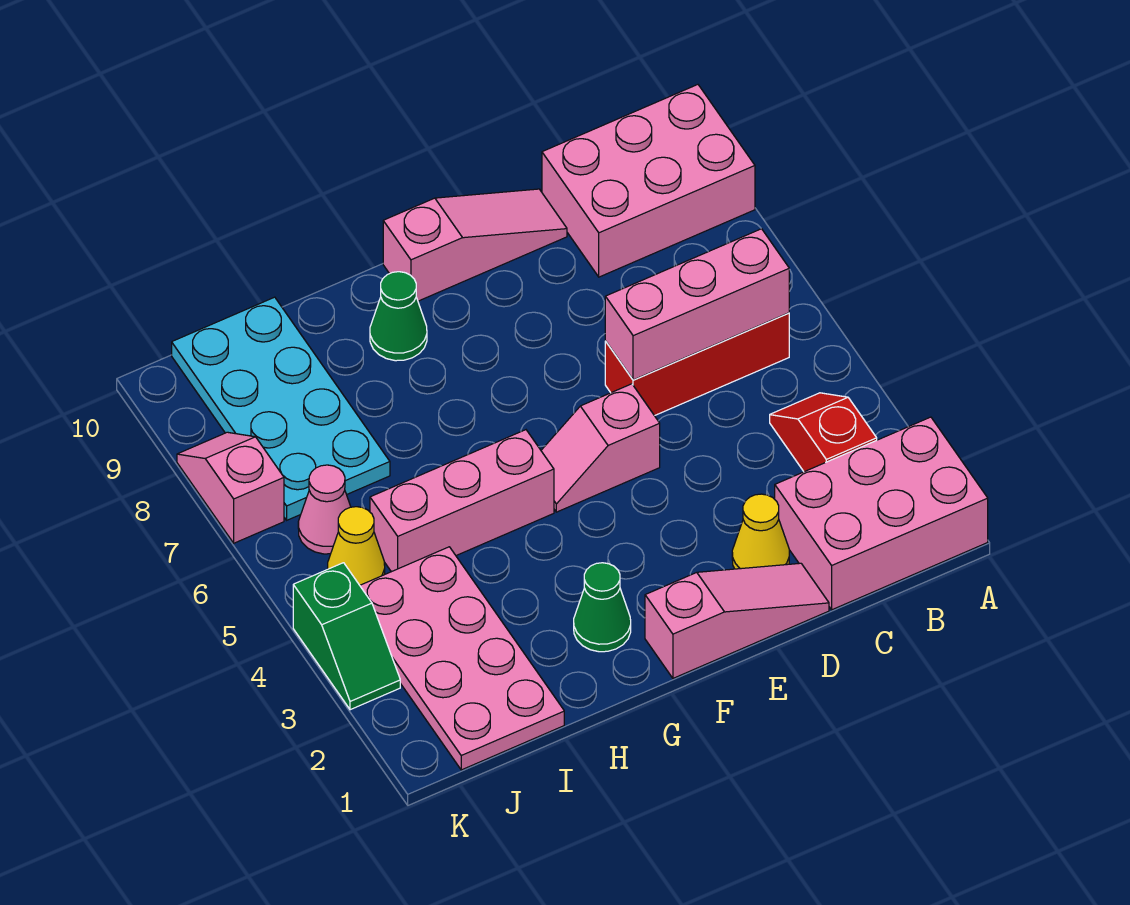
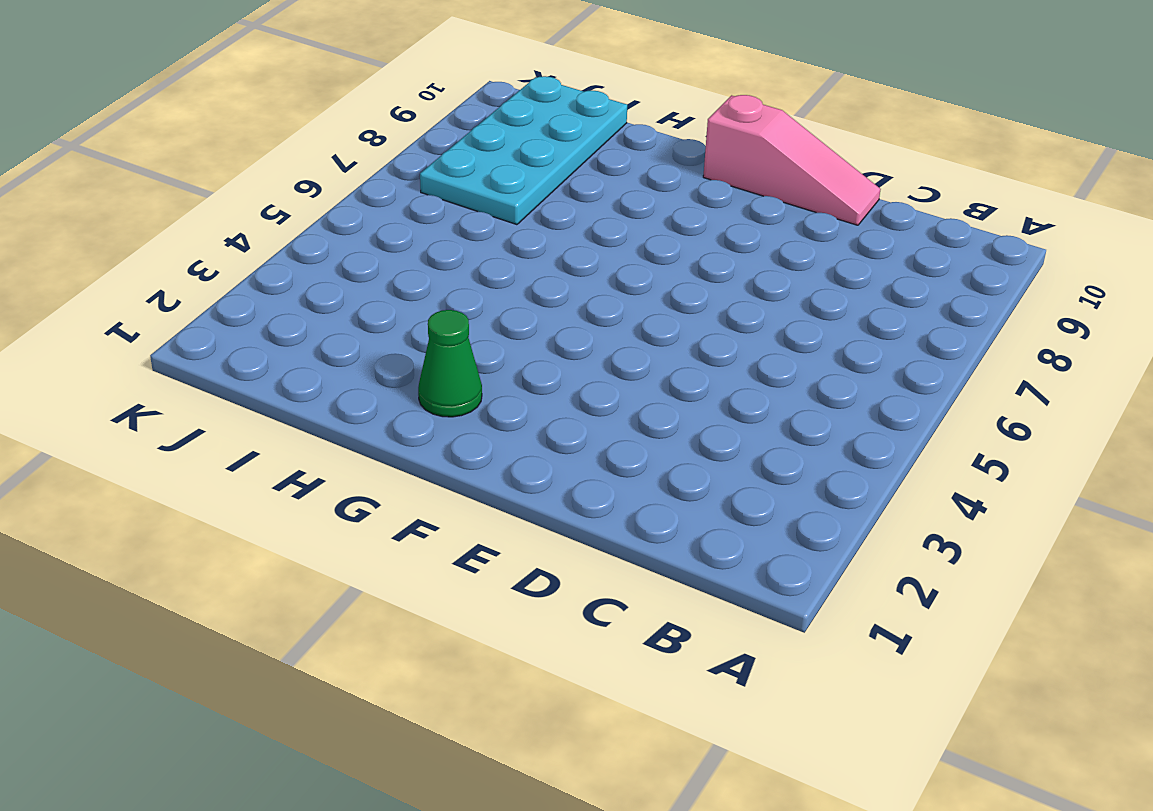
none -> pink 2x3 brick [775,417,988,610]
none -> pink 2x3 brick [542,85,755,277]
none -> red 1x2 slope [770,393,877,472]

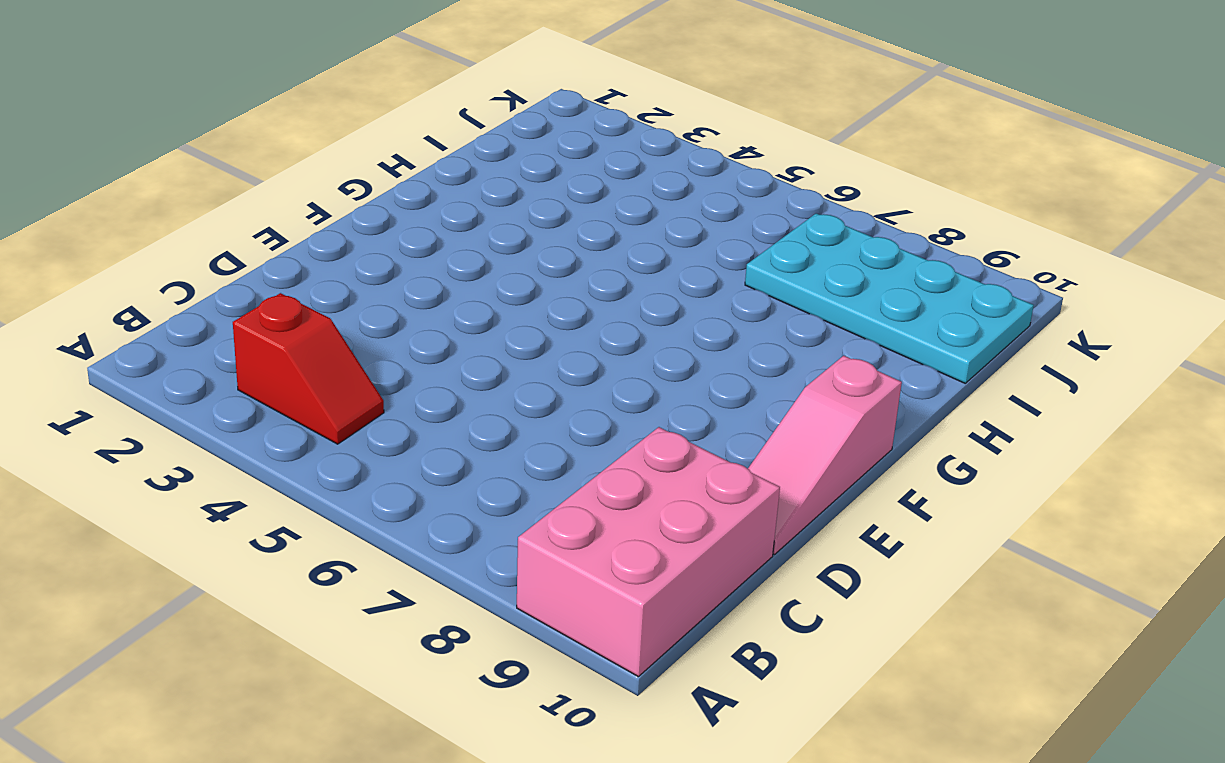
none -> pink 2x3 brick [775,417,988,610]
none -> red 1x3 brick [605,313,789,416]
none -> pink 1x3 slope [645,563,829,678]

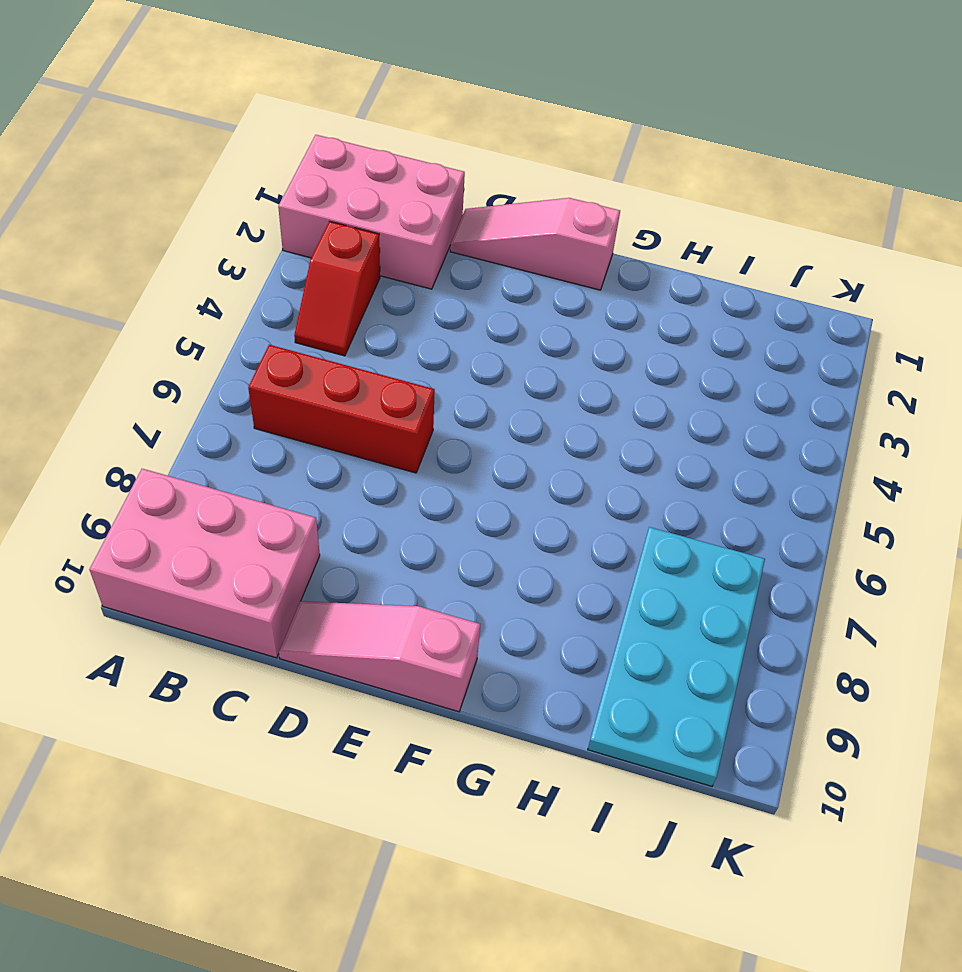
none -> yellow 1x1 cone [732,494,789,569]
none -> pink 1x2 slope [541,384,660,512]
none -> green 1x1 cone [574,563,631,652]

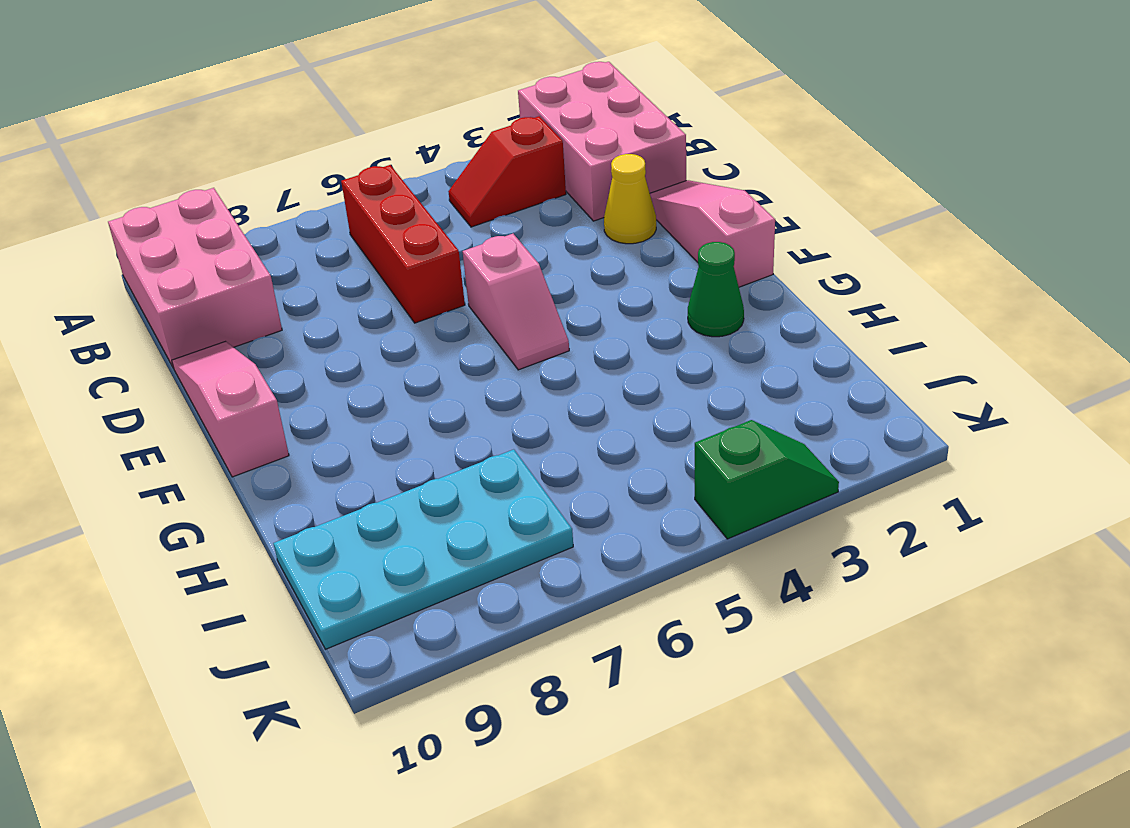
none -> pink 1x3 brick [370,430,554,572]
none -> green 1x1 cone [370,272,427,361]
none -> pink 2x4 plate [360,547,564,770]

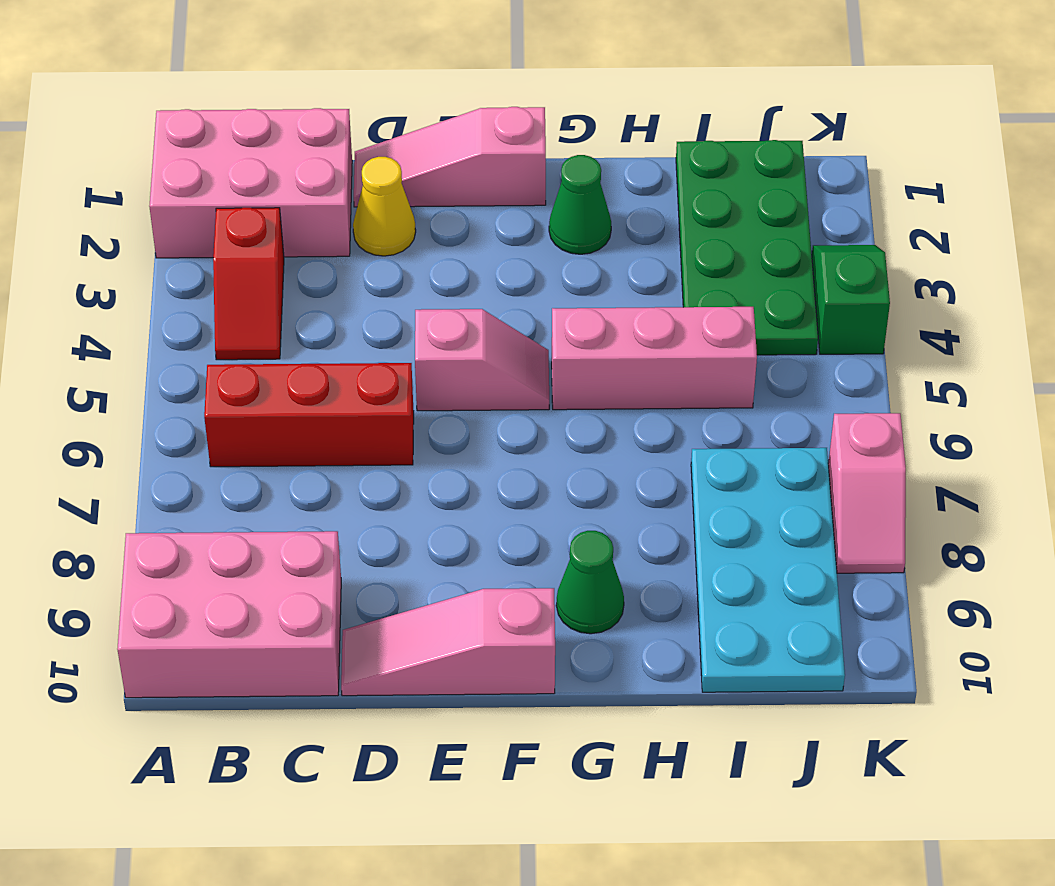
green 2x4 plate [676,140,818,355] -> pink 2x4 plate [360,547,564,770]
none -> yellow 1x1 cone [328,507,385,585]
none -> pink 1x1 cone [298,465,351,554]
none -> pink 1x3 brick [605,229,789,380]

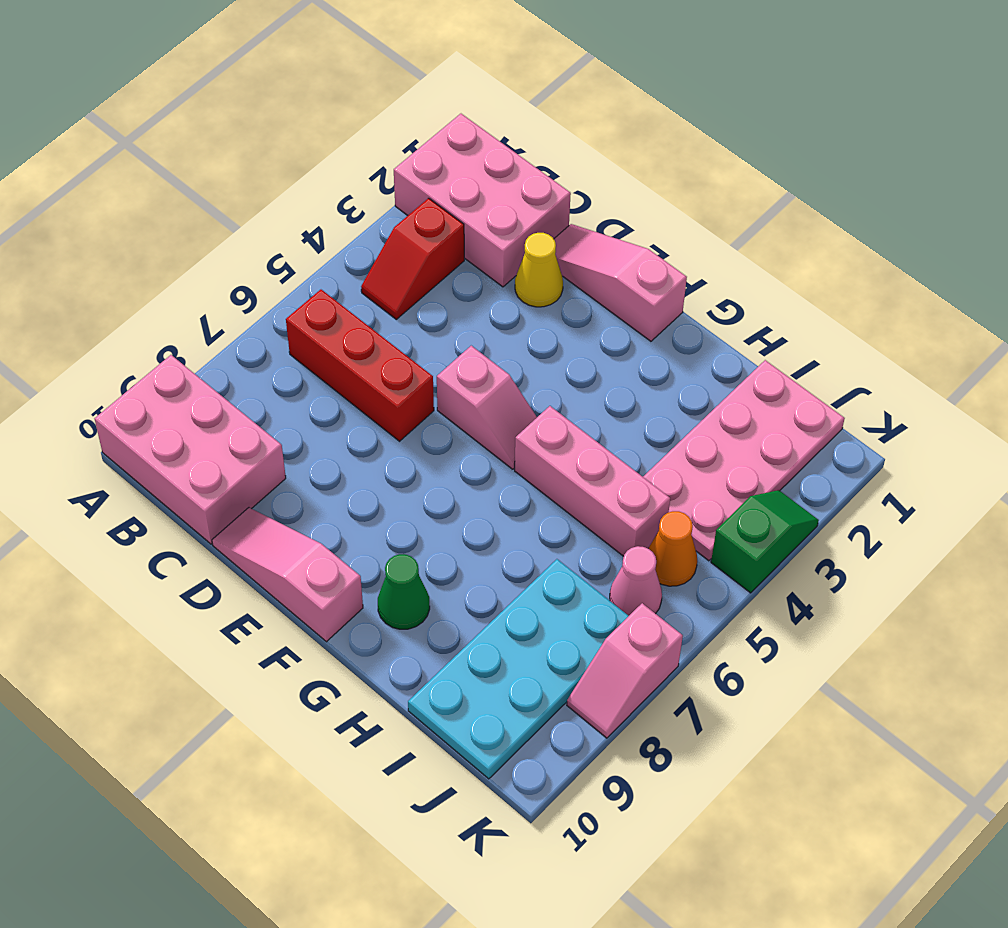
orange 1x1 cone [648,511,697,586] -> yellow 1x1 cone [328,507,385,585]
none -> green 1x1 cone [574,563,631,652]
none -> pink 1x3 brick [605,229,789,380]

